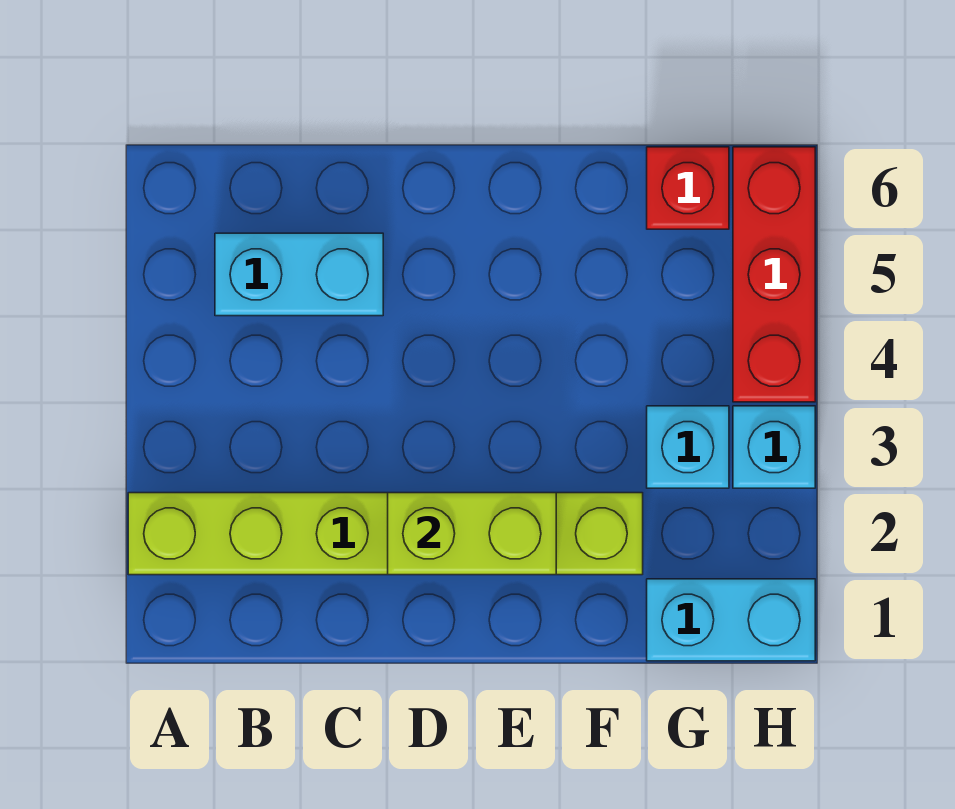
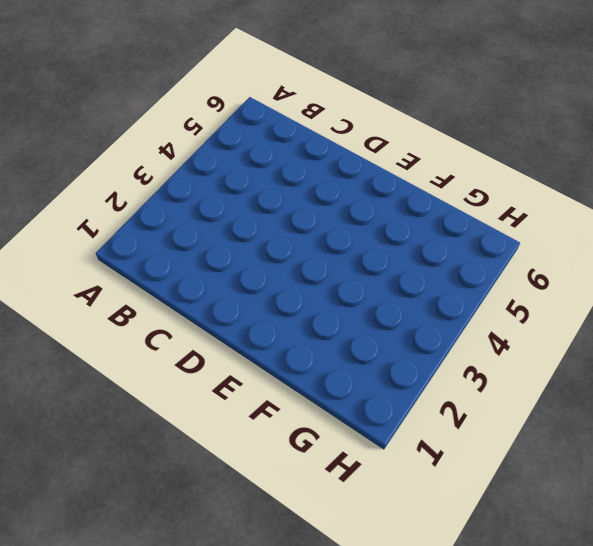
none -> lime 1x6 brick [128,493,643,575]
none -> cyan 1x2 brick [215,233,383,316]

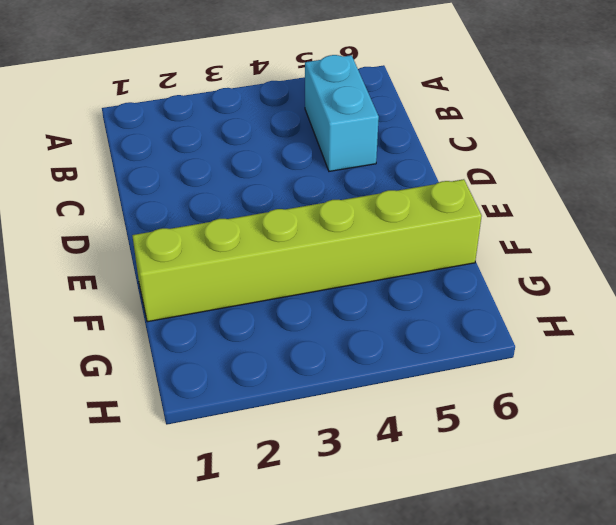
lime 1x6 brick [132,179,482,322] -> lime 1x6 brick turned to [128,493,643,575]
none -> cyan 1x2 brick [647,579,815,661]
none -> cyan 1x1 brick [647,406,729,488]

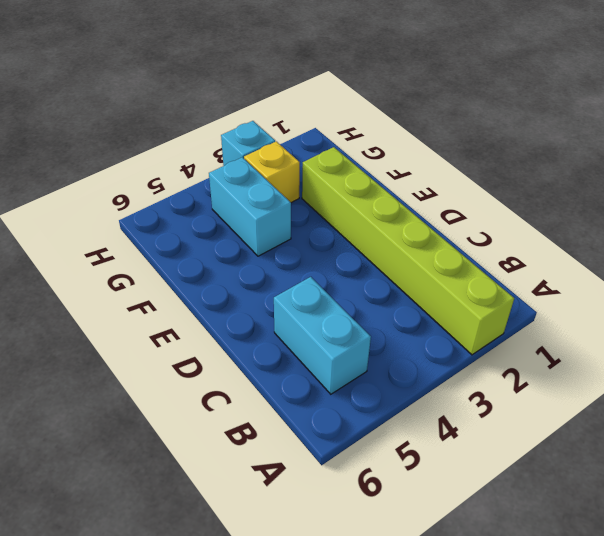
cyan 1x2 brick [209,157,291,256] -> cyan 1x2 brick moved to [647,579,815,661]
yellow 1x1 brick [244,141,300,203] -> cyan 1x1 brick [647,406,729,488]
none -> red 1x1 brick [647,147,729,229]
none -> red 1x3 brick [733,147,815,402]

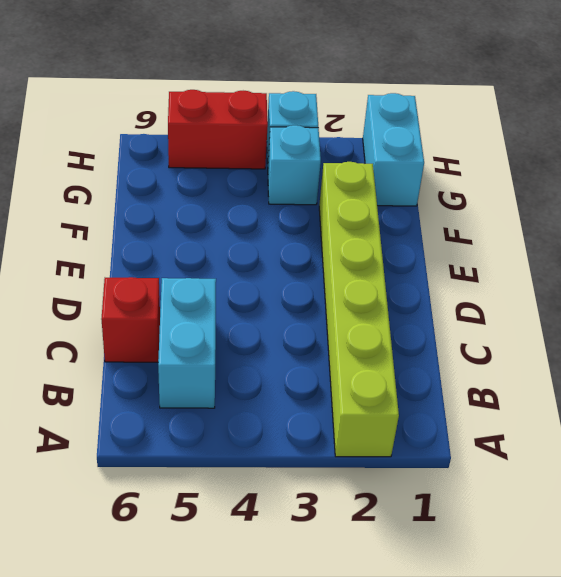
red 1x1 brick [101,277,160,362] -> red 1x1 brick moved to [647,147,729,229]
red 1x2 brick [168,90,268,169] -> red 1x3 brick [733,147,815,402]
none -> lime 1x2 brick [388,493,556,575]

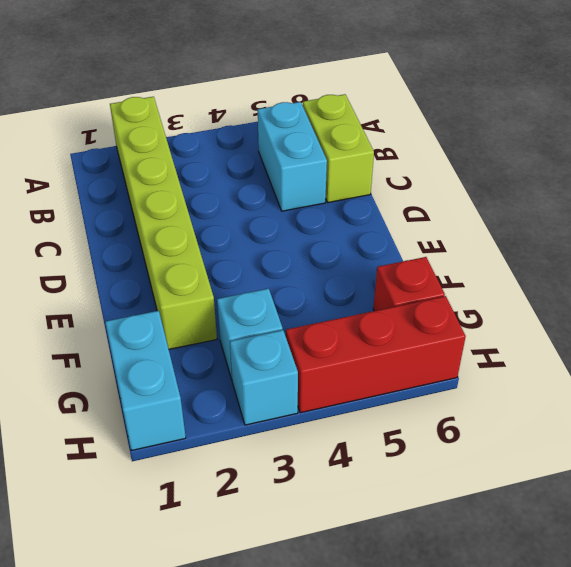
lime 1x2 brick [303,94,374,203] -> lime 1x2 brick moved to [388,493,556,575]

